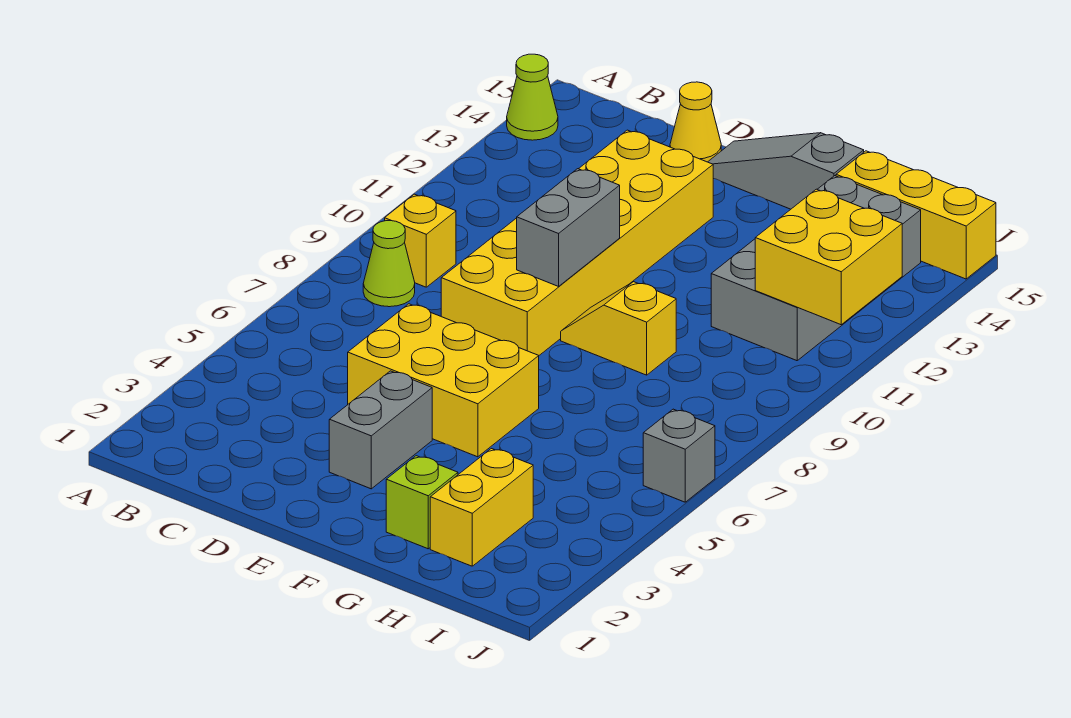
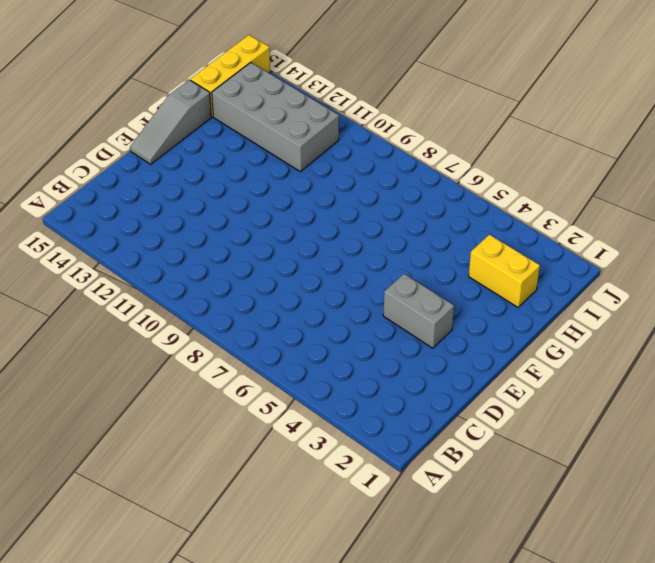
none -> lime 1x1 cone [507,54,558,140]
none -> lime 1x1 cone [363,221,415,307]
none -> yellow 1x1 brick [385,194,456,287]

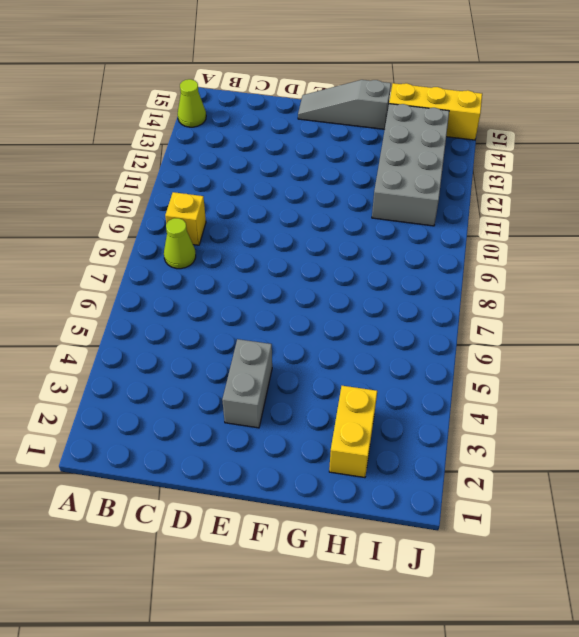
none -> yellow 2x3 brick [348,304,539,457]
none -> yellow 2x6 brick [441,130,713,356]
none -> yellow 1x1 cone [670,82,721,162]

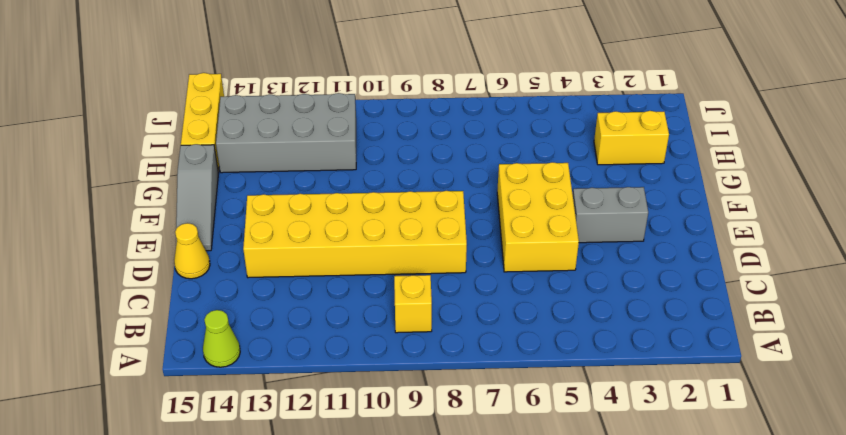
none -> lime 1x1 cone [363,221,415,307]
none -> yellow 1x2 slope [561,282,676,375]
none -> lime 1x1 brick [386,456,458,549]

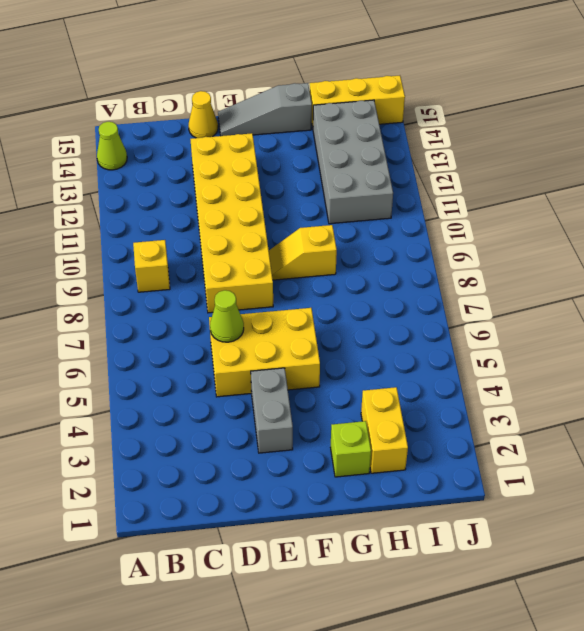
lime 1x1 cone [210,290,244,342] -> lime 1x1 cone moved to [363,221,415,307]
none -> grey 1x1 brick [643,409,715,502]
none -> grey 1x2 brick [517,169,620,286]
none -> yellow 2x2 brick [755,189,902,325]

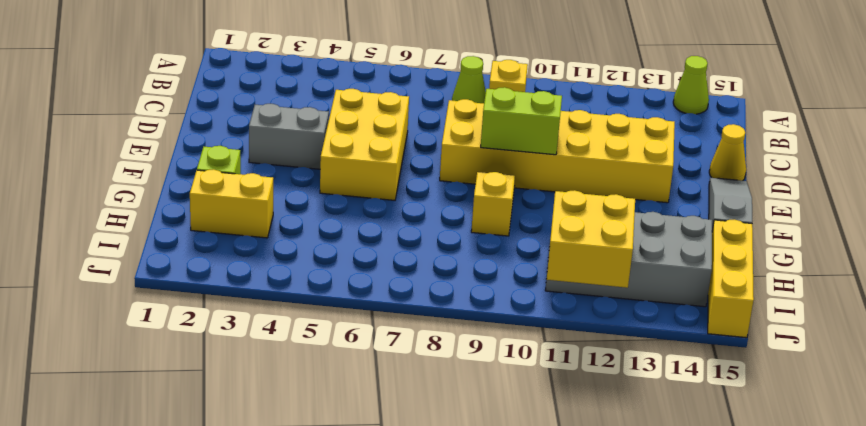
lime 1x2 brick [481,87,562,155] -> grey 1x2 brick [517,169,620,286]
none -> grey 1x1 brick [643,409,715,502]

